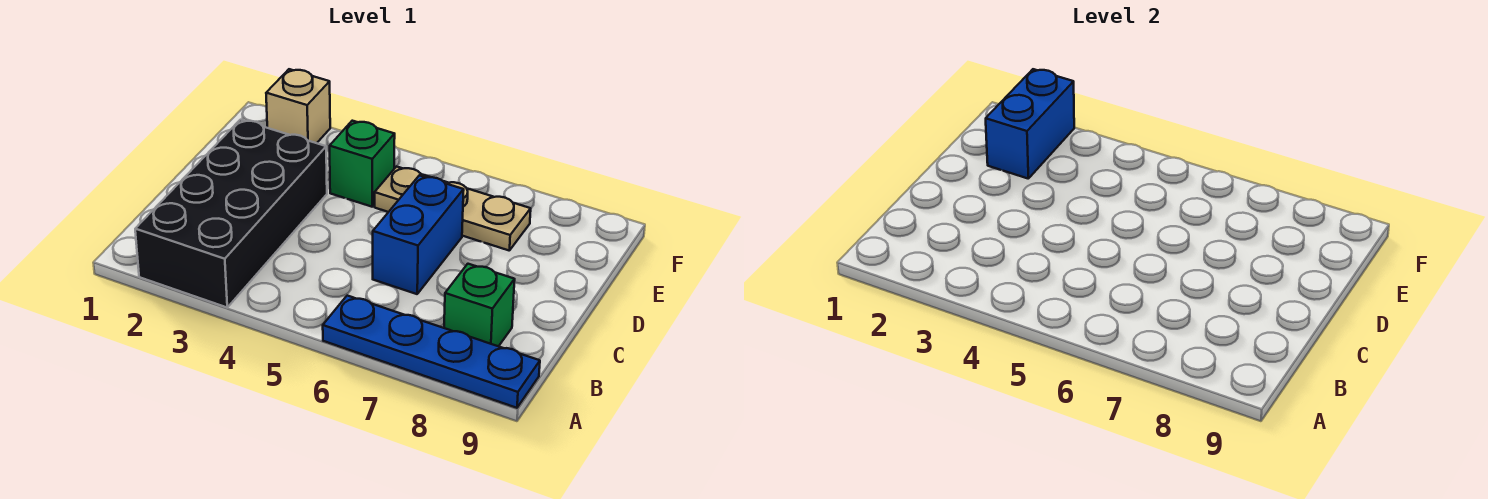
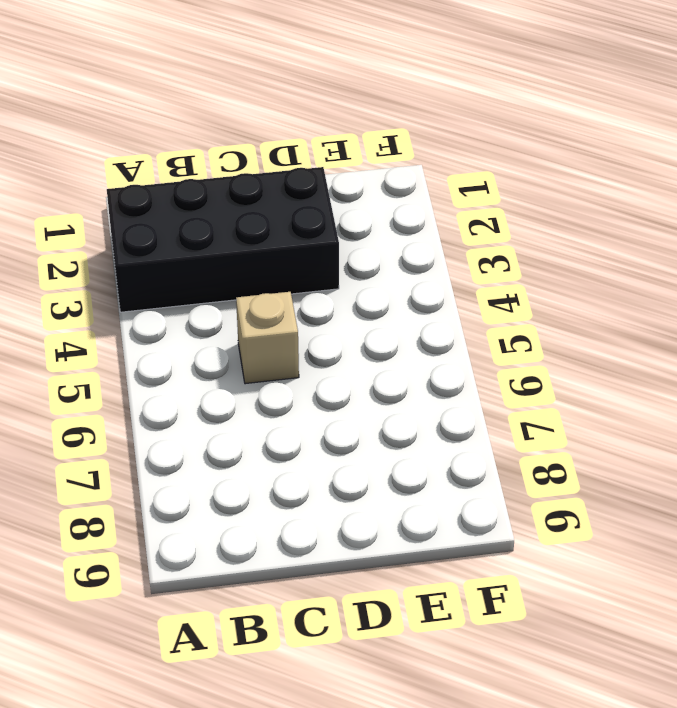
tan 1x1 brick [236,292,299,384] -> tan 1x1 brick moved to [266,69,330,143]
none -> blue 1x4 plate [323,296,540,408]
none -> green 1x1 brick [444,264,515,346]

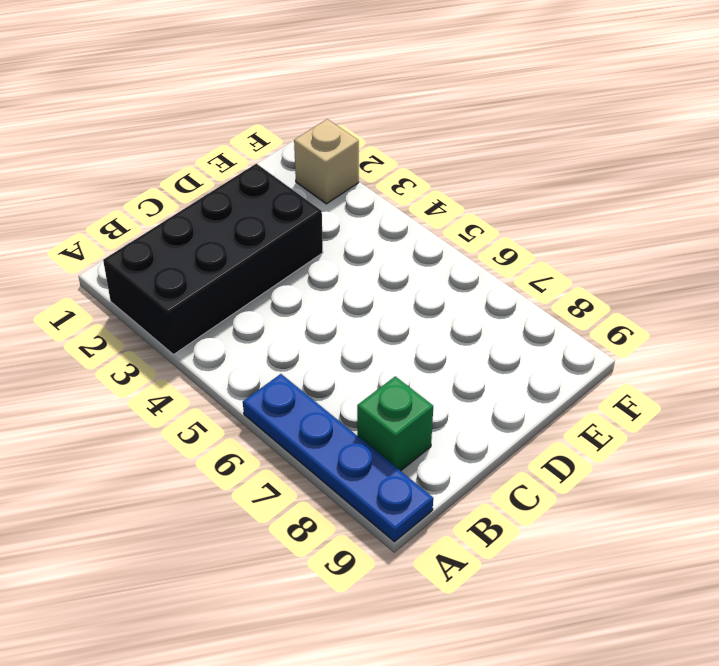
none -> blue 1x2 brick [373,175,464,294]
none -> green 1x1 brick [330,121,395,207]

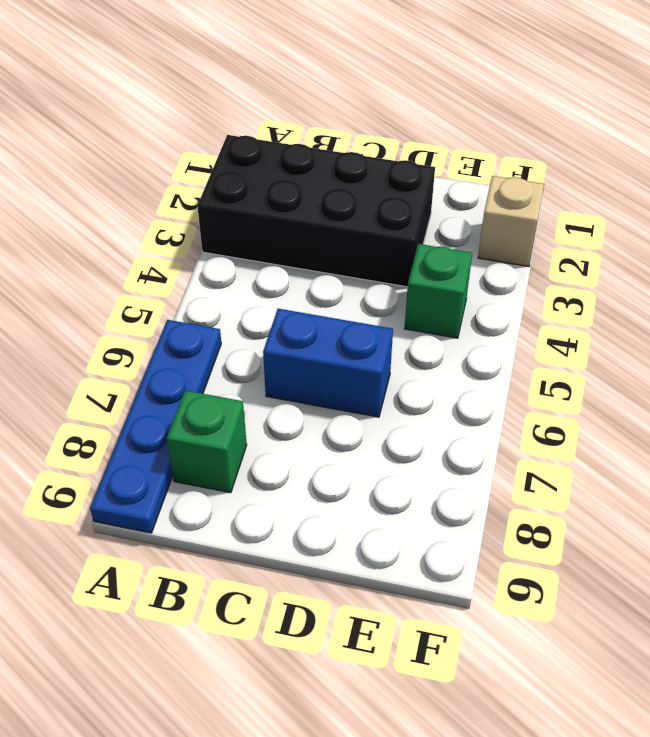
none -> tan 1x3 plate [375,166,531,251]
none -> blue 1x2 brick [986,69,1074,178]

